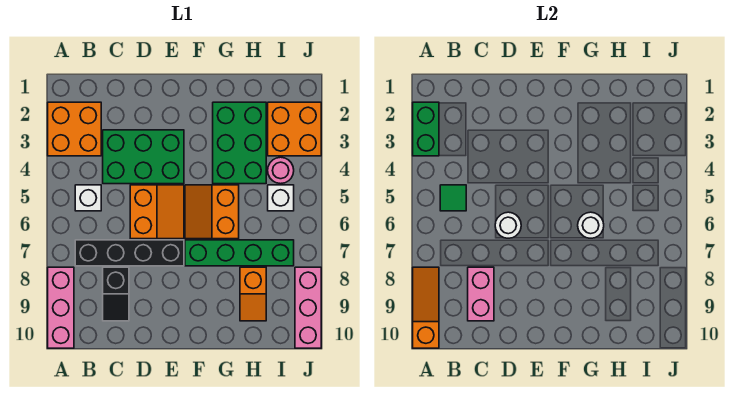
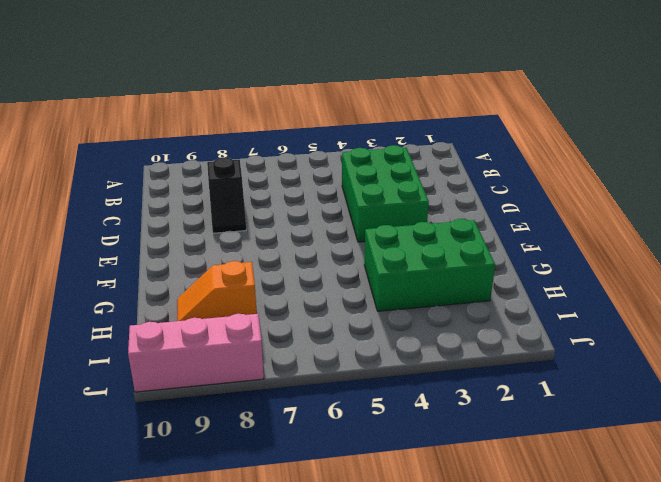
black 1x2 slope [207,158,246,233] -> black 1x2 slope turned to [103,267,129,321]
none -> orange 2x2 brick [48,102,101,156]
none -> pink 1x3 brick [48,267,74,348]
none -> white 1x1 brick [75,185,101,211]

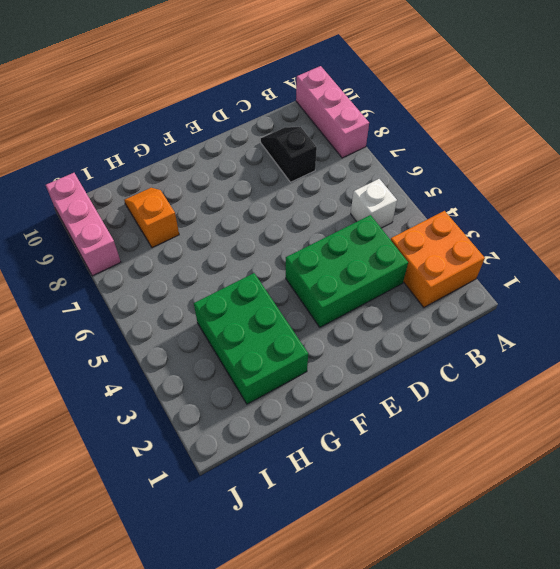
none -> black 1x4 brick [75,240,184,266]
none -> orange 2x2 slope [130,185,184,239]
none -> orange 2x2 slope [185,185,239,239]

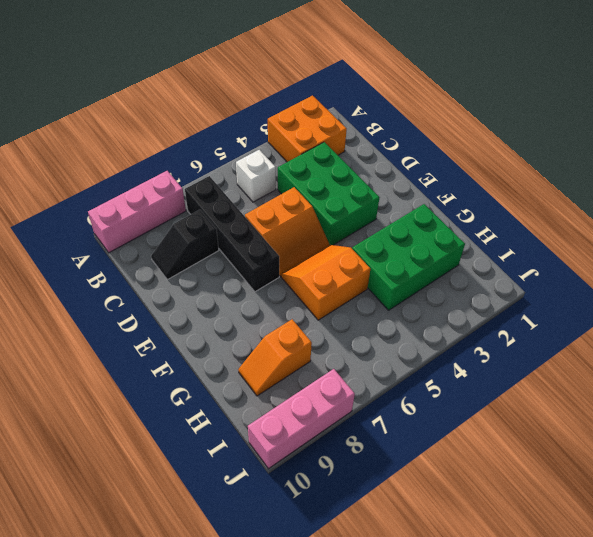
none -> green 1x4 brick [185,240,294,266]
none -> orange 2x2 brick [268,102,321,156]
none -> pink 1x1 round brick [268,157,294,184]

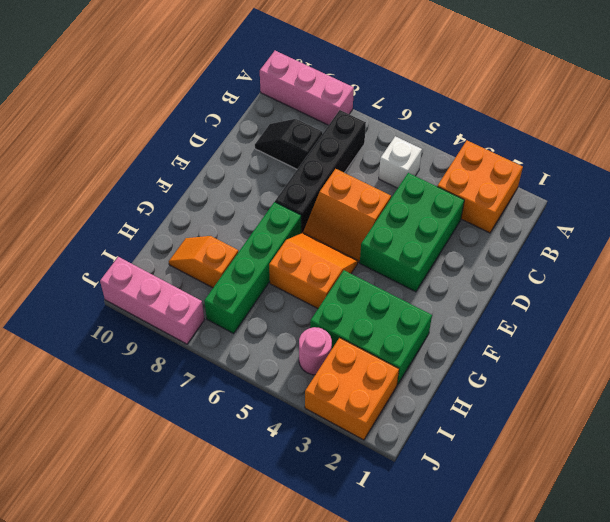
none -> white 1x1 brick [268,185,294,211]
none -> green 1x2 brick [413,102,439,156]
none -> orange 1x3 slope [413,267,439,348]

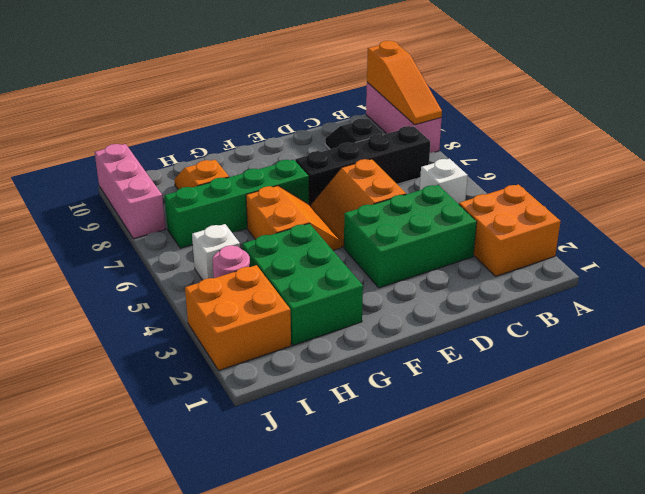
none -> green 1x2 brick [413,102,439,156]
none -> green 1x1 tile [440,185,466,211]
none -> pink 1x2 brick [468,267,494,321]

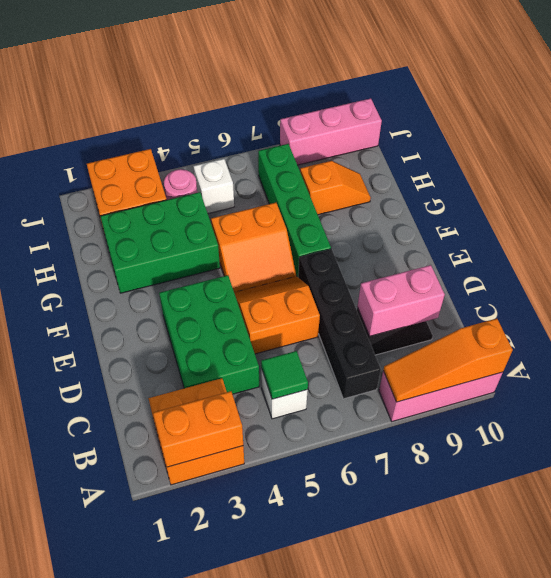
orange 1x2 brick [153,391,243,467] -> green 1x2 brick [413,102,439,156]
none -> white 1x1 round brick [495,212,521,238]
none -> white 1x1 round brick [578,212,604,238]

